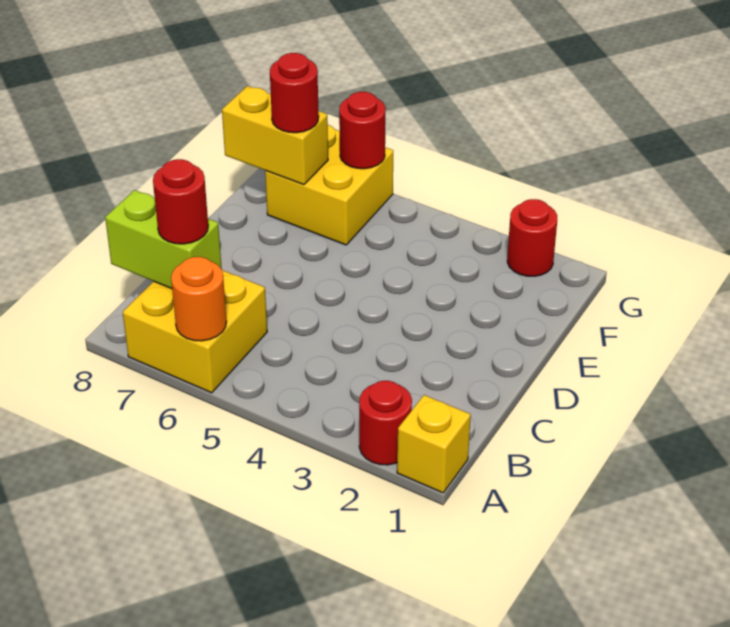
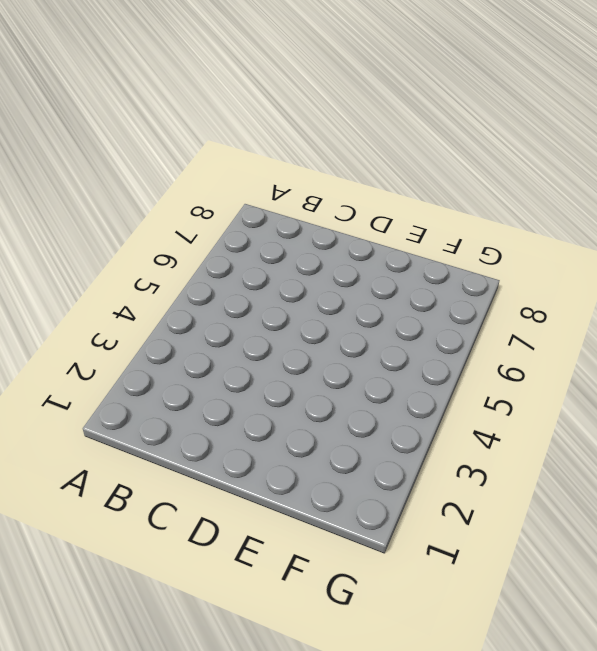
none -> yellow 1x1 brick [397,395,471,493]
none -> red 1x1 round brick [359,381,412,465]

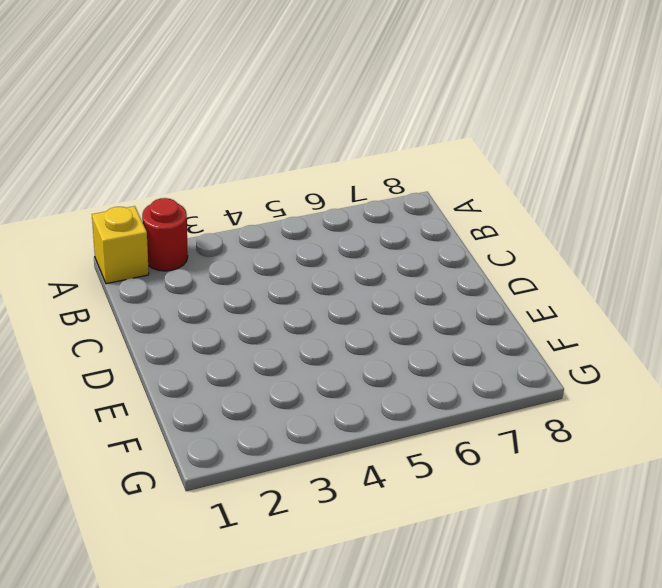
none -> yellow 2x2 brick [123,270,267,393]
none -> yellow 2x2 brick [265,125,393,245]

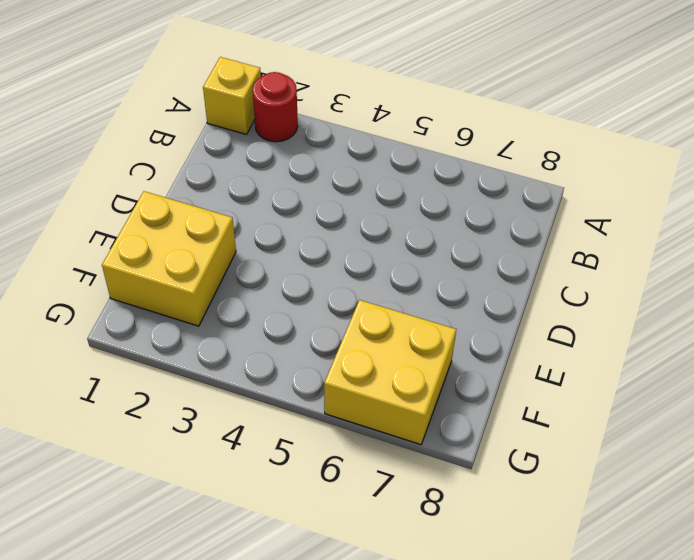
yellow 2x2 brick [102,191,236,326] -> yellow 2x2 brick moved to [123,270,267,393]
none -> red 1x1 round brick [507,199,557,276]
none -> orange 1x1 round brick [171,257,227,341]

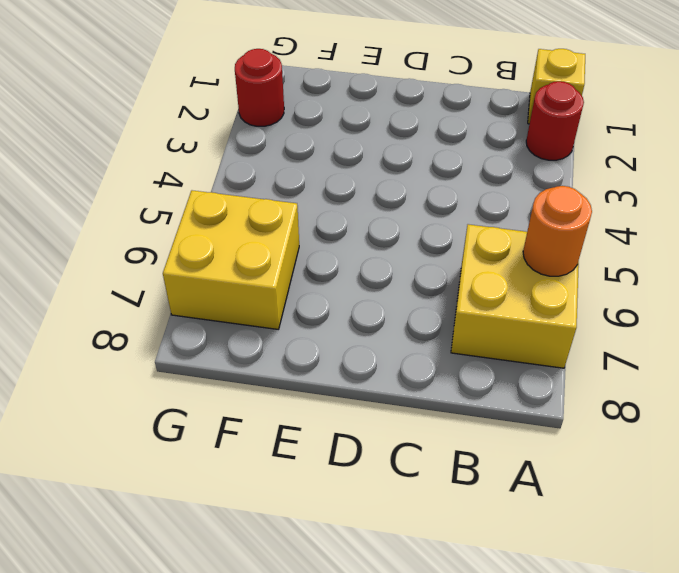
none -> lime 1x2 brick [105,190,222,289]
none -> yellow 1x2 brick [222,86,328,185]

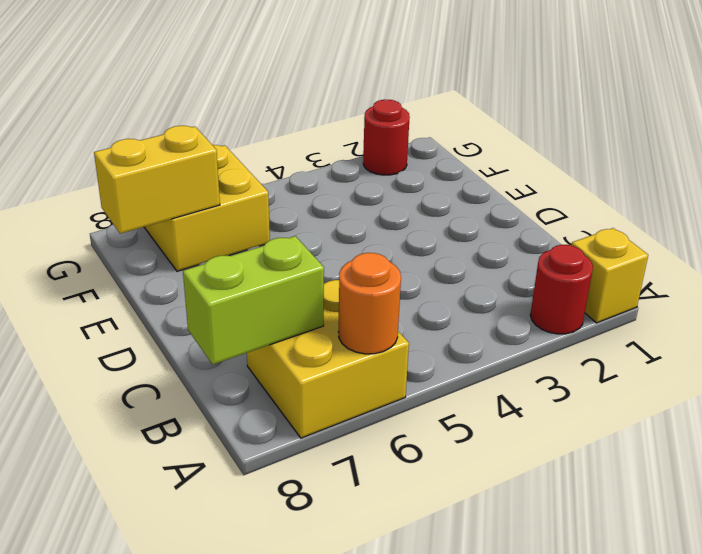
none -> red 1x1 round brick [339,92,386,169]
none -> red 1x1 round brick [153,159,208,244]

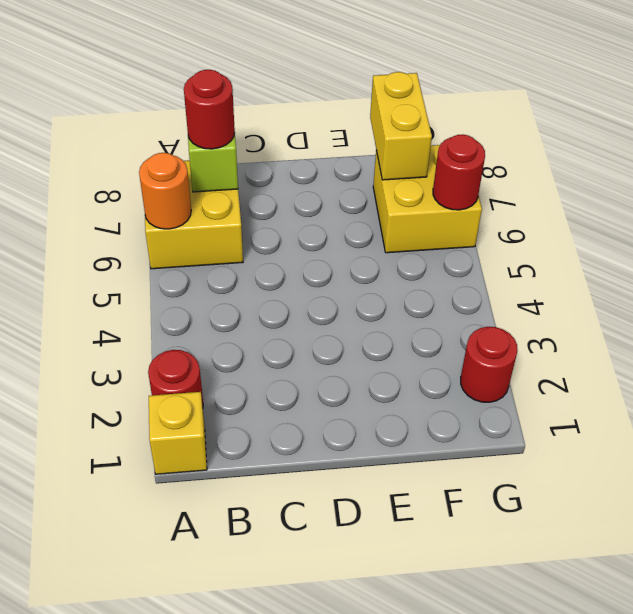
none -> red 1x1 round brick [270,53,319,133]

